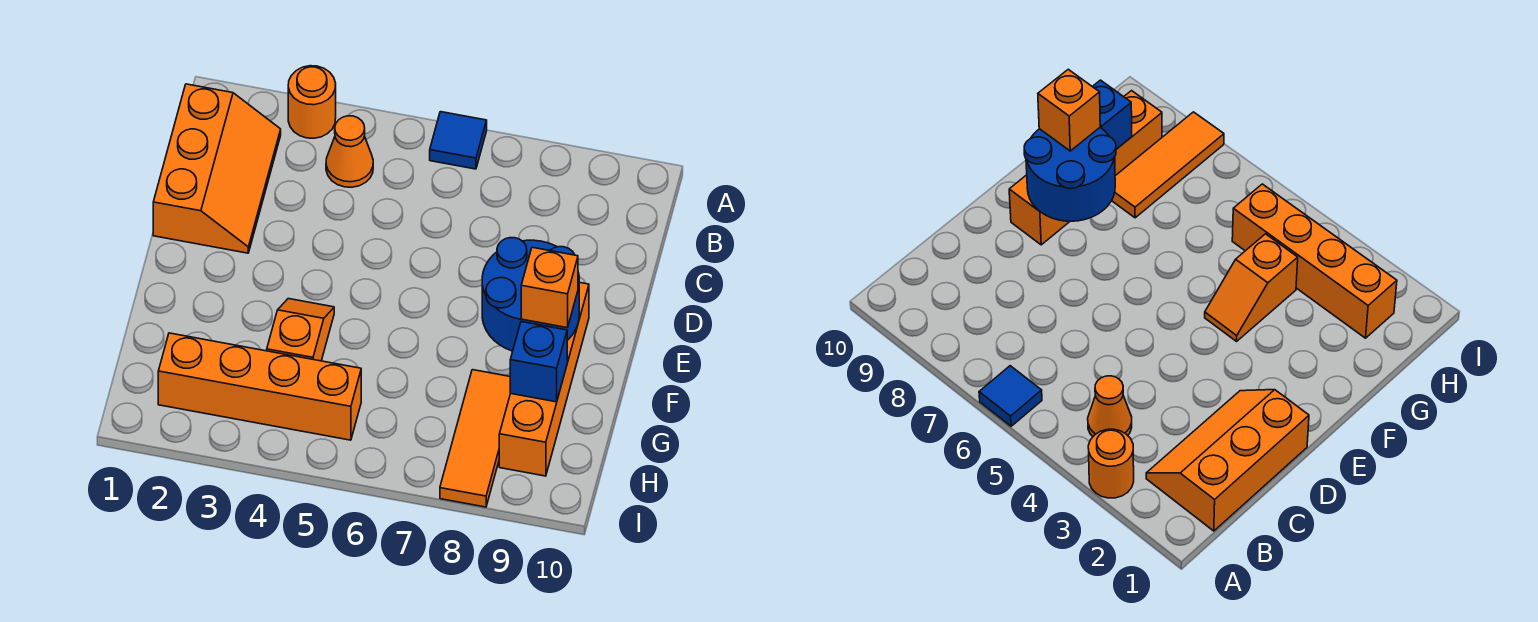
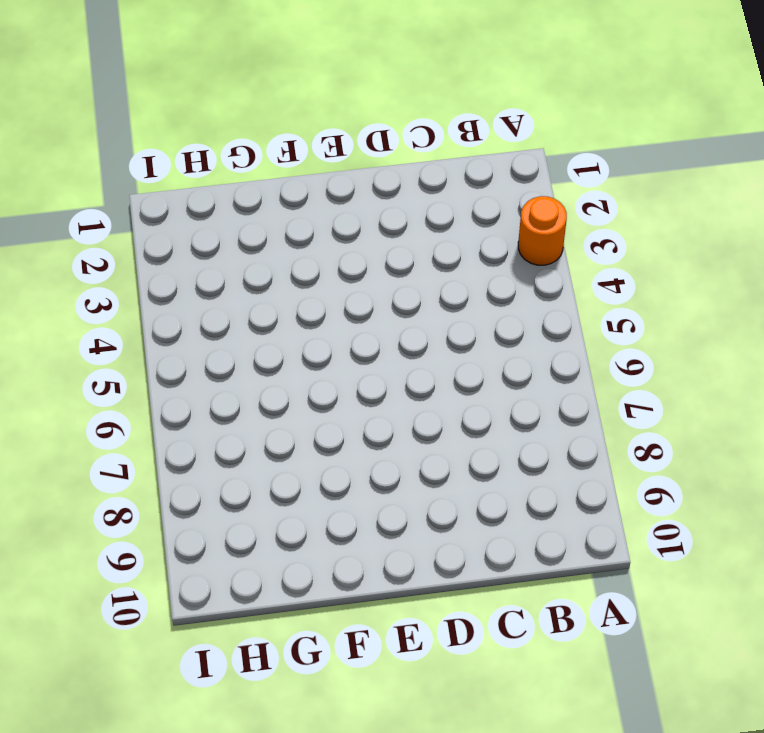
none -> blue 1x1 tile [430,112,487,169]
none -> orange 2x3 slope [153,84,281,253]

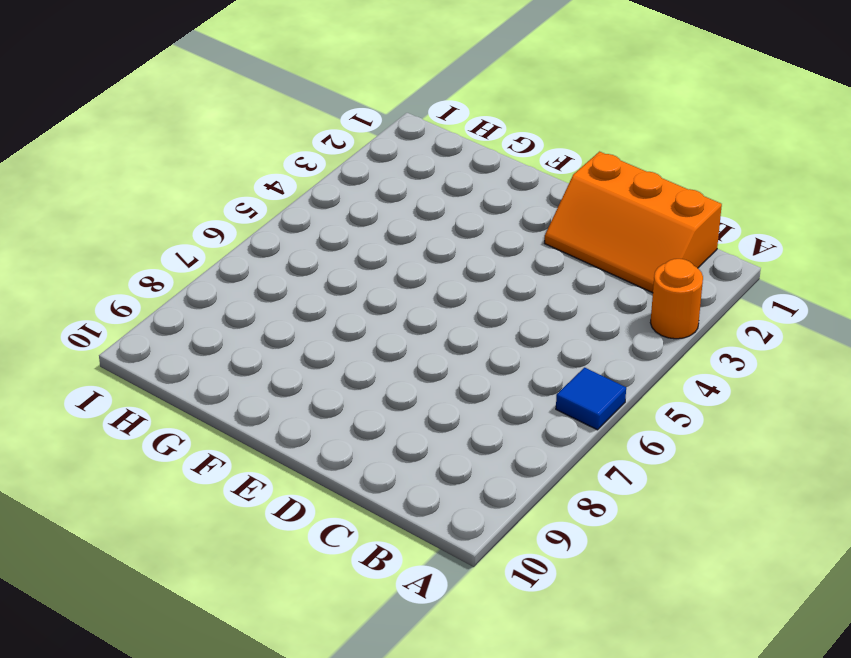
none -> orange 1x1 cone [326,116,373,187]
none -> orange 1x4 brick [499,282,589,476]

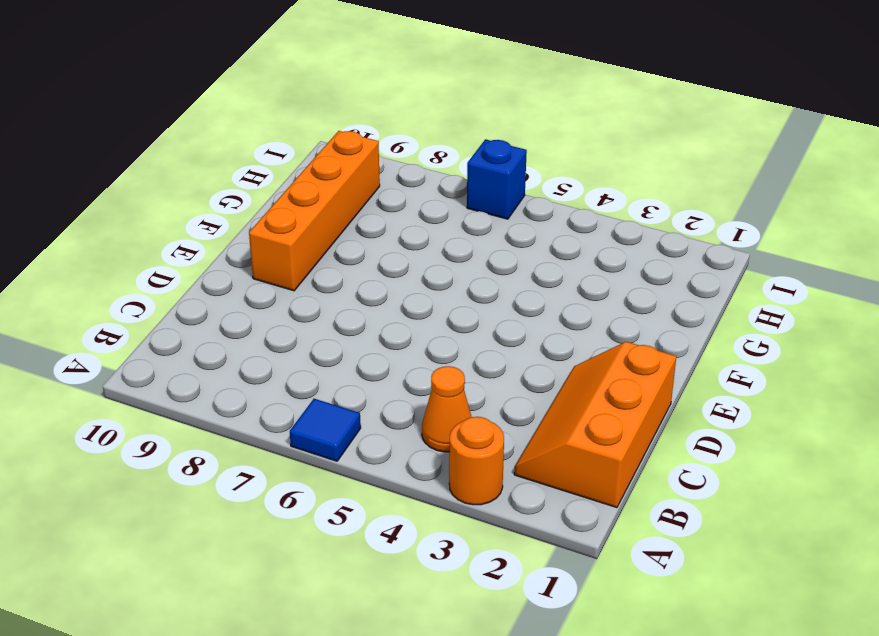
blue 1x1 brick [467,139,527,219] -> blue 1x1 brick moved to [510,322,567,402]
none -> orange 1x2 slope [267,299,334,361]
none -> orange 1x3 tile [440,370,510,507]

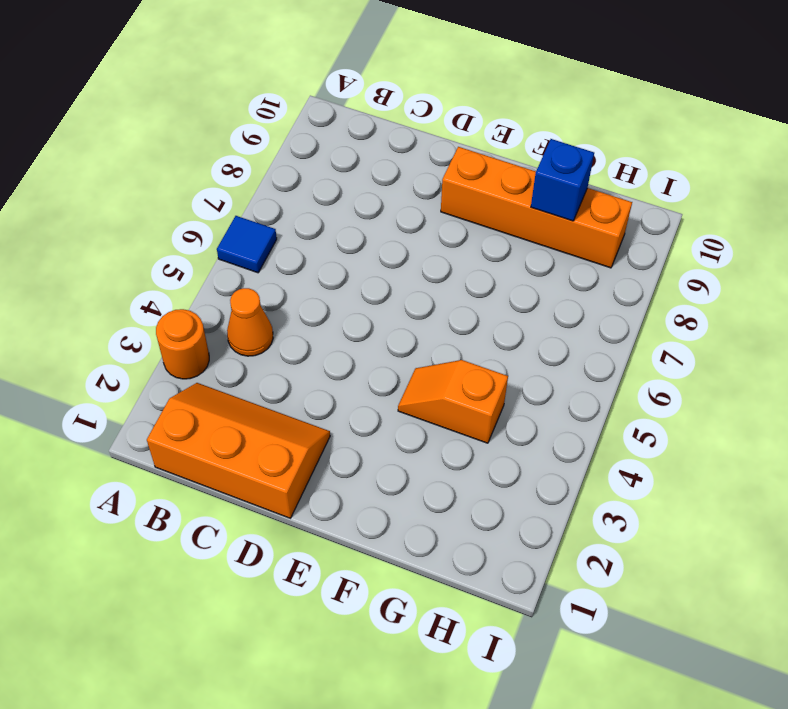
none -> orange 1x3 tile [440,370,510,507]
none -> orange 1x4 brick [158,333,361,440]

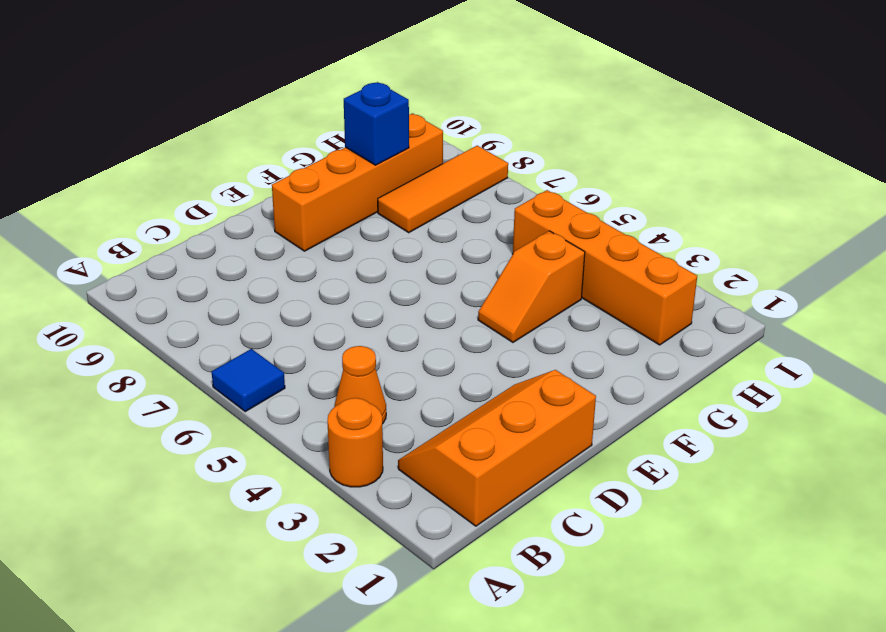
none -> blue 2x2 round brick [482,238,579,351]
none -> orange 1x1 brick [521,247,578,328]

